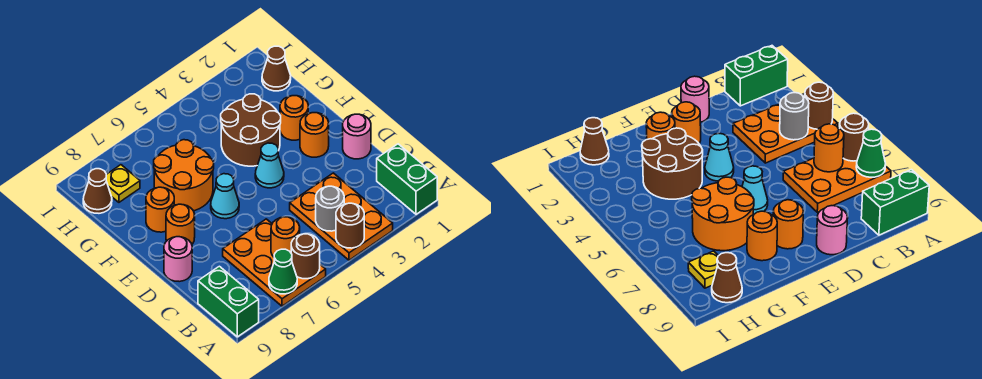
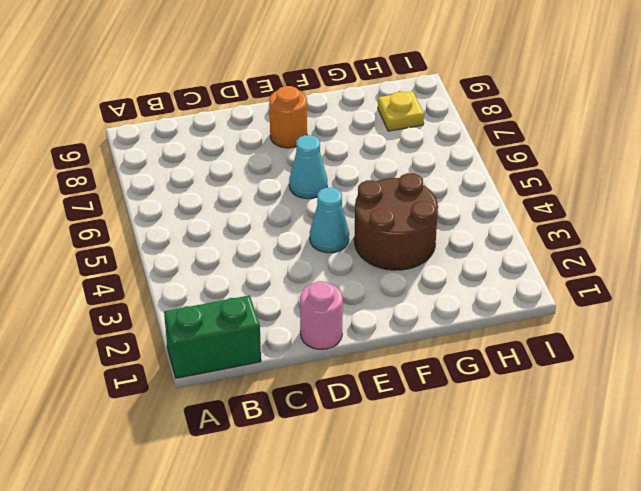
none -> orange 2x3 plate [290,173,393,260]
none -> orange 2x3 plate [223,219,326,306]
none -> green 1x2 brick [198,266,259,337]

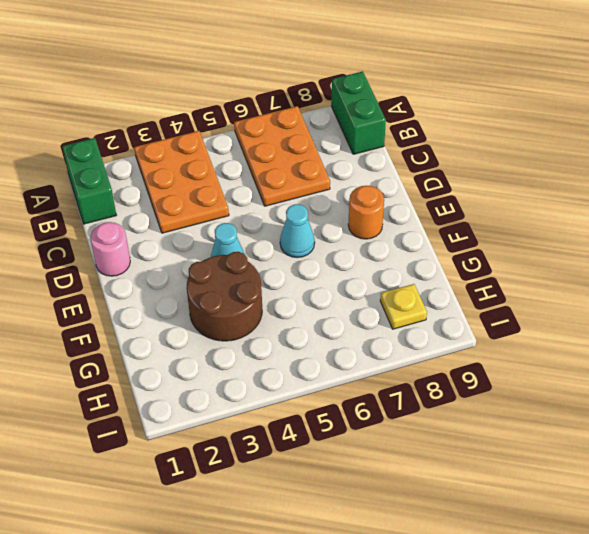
none -> pink 1x1 round brick [164,237,192,282]
none -> orange 1x1 round brick [300,113,329,157]
none -> orange 1x1 round brick [280,96,308,140]

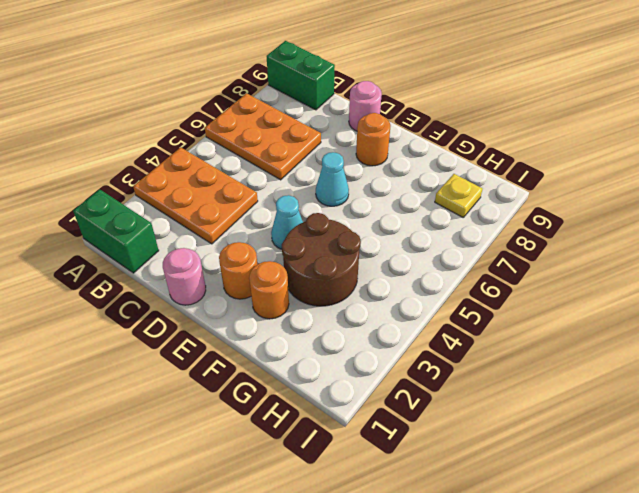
none -> orange 2x2 round brick [154,140,214,211]
none -> orange 1x1 round brick [146,187,174,232]
none -> brown 1x1 cone [262,46,291,91]

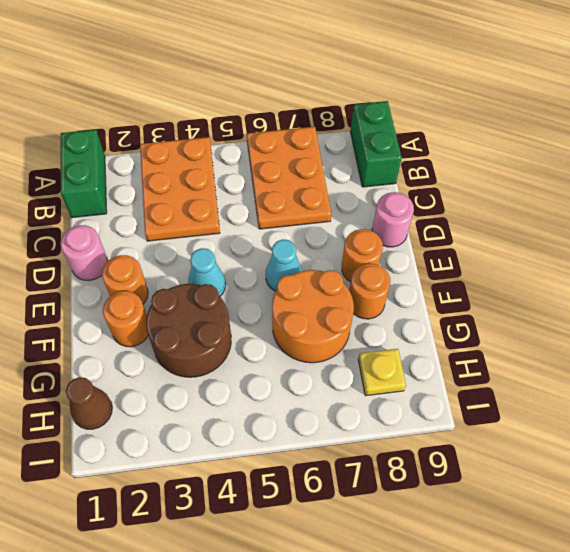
none -> brown 1x1 cone [83,169,112,213]
none -> brown 1x1 round brick [336,203,364,248]
none -> brown 1x1 round brick [291,234,320,279]

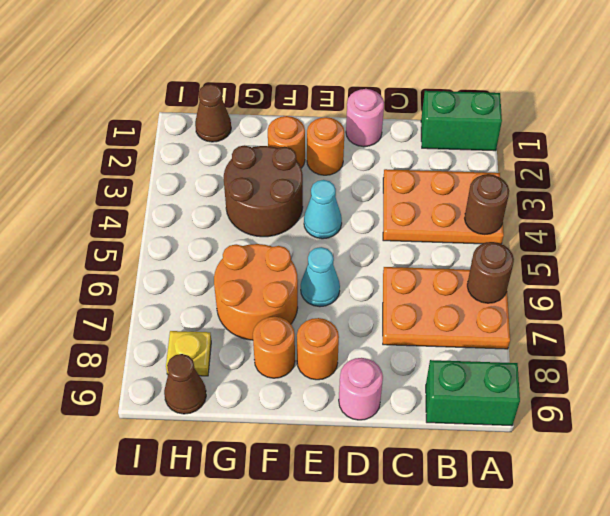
none -> green 1x1 cone [269,249,297,294]
none -> grey 1x1 round brick [316,186,344,231]
none -> orange 1x1 round brick [271,217,300,257]

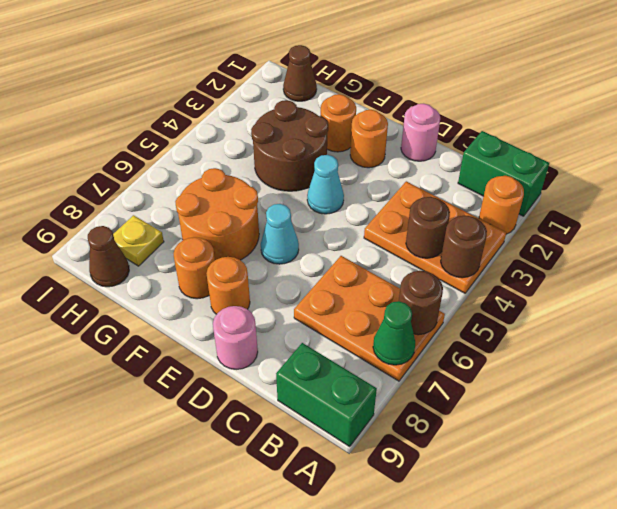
orange 1x1 round brick [479,176,524,234] -> orange 1x1 round brick moved to [271,217,300,257]
brown 1x1 round brick [406,197,450,258] -> grey 1x1 round brick [316,186,344,231]

